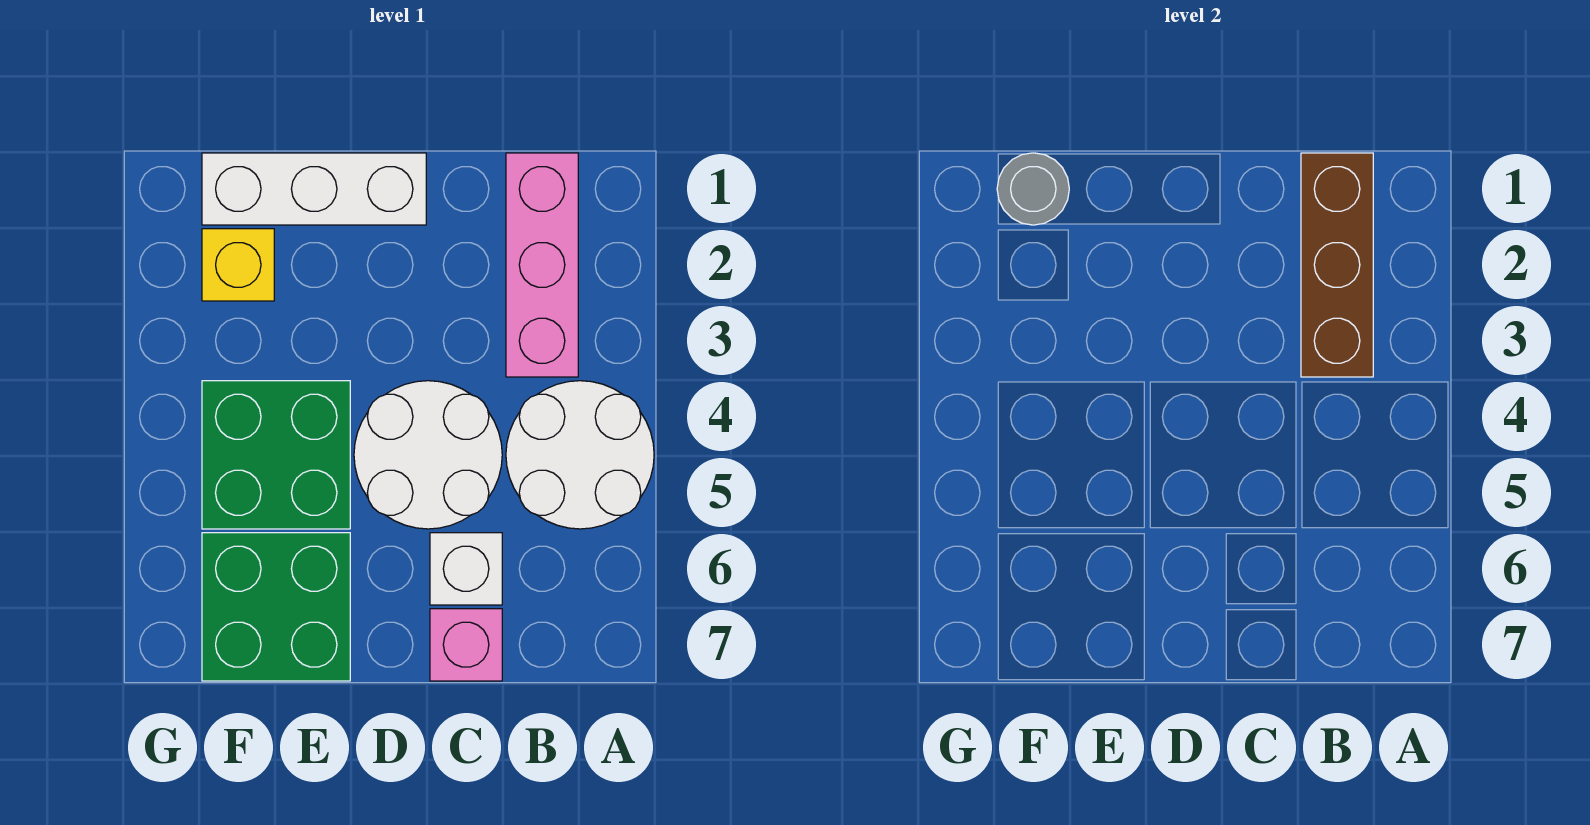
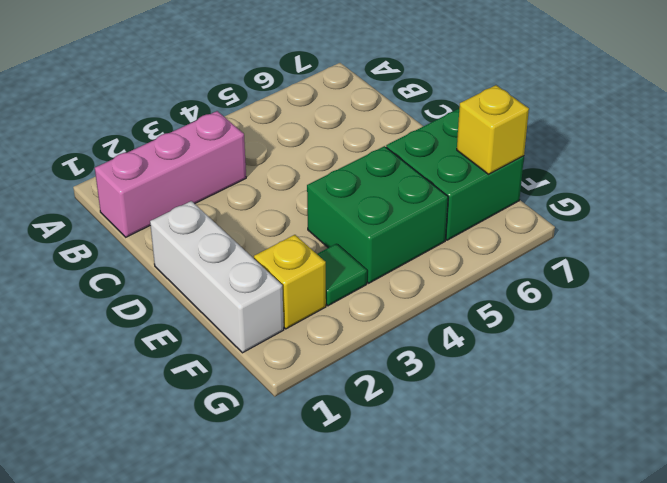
green 1x1 tile [317,244,367,306] -> none
yellow 1x1 brick [457,85,529,174] -> none
none -> white 2x2 round brick [506,381,654,529]
none -> white 2x2 round brick [354,381,502,529]

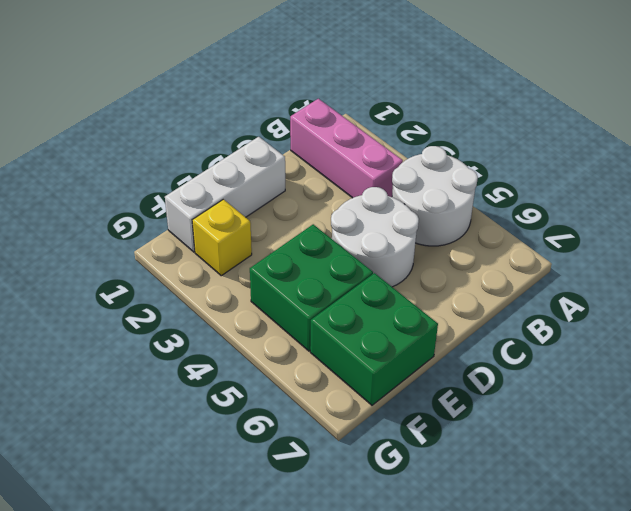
none -> white 1x1 brick [430,533,502,605]
none -> pink 1x1 brick [430,609,502,681]

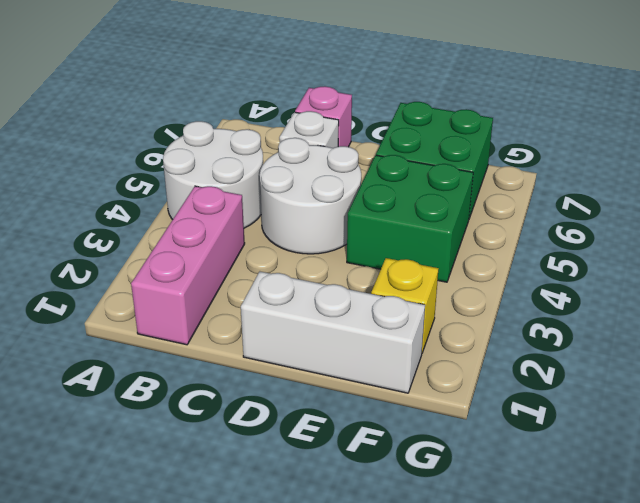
none -> brown 1x3 brick [1301,153,1373,377]
none -> grey 1x1 round brick [997,153,1069,225]

